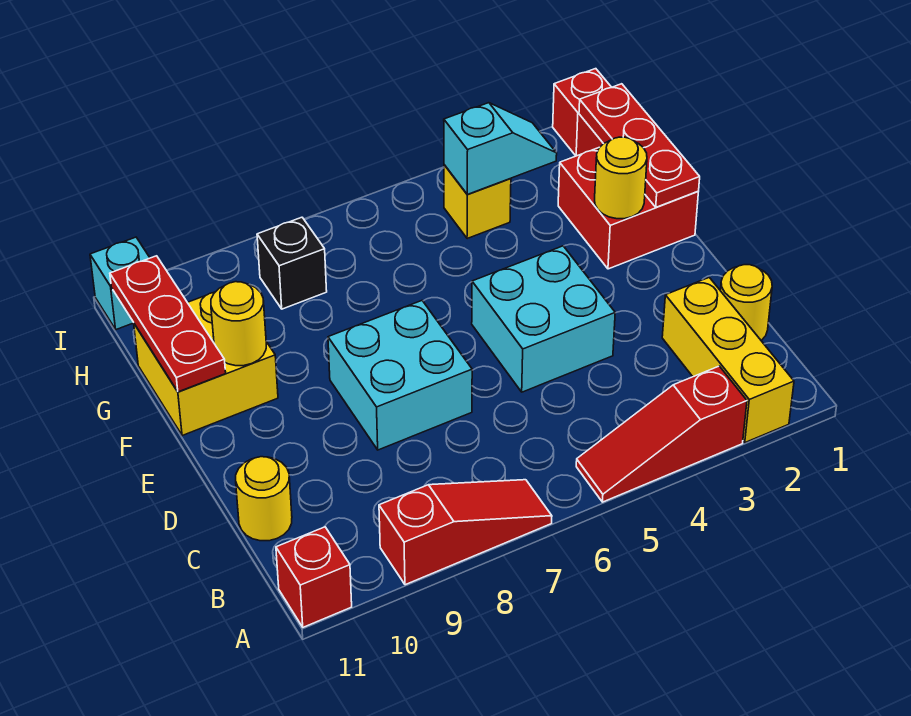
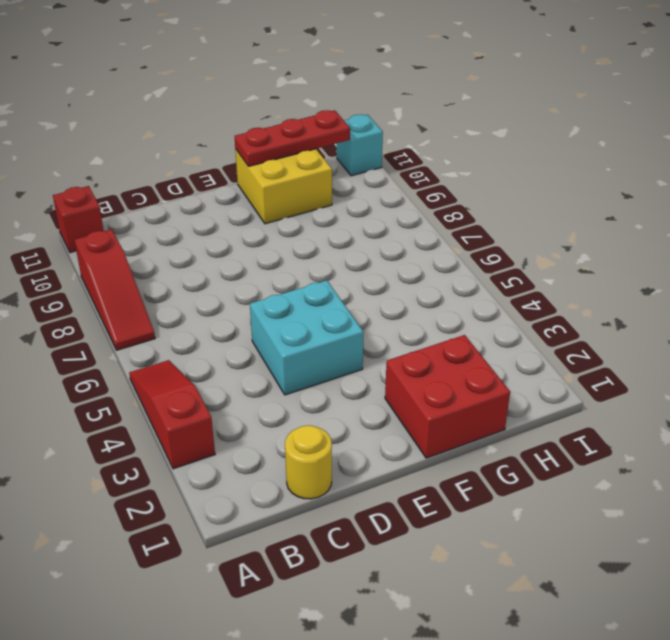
none -> yellow 1x3 brick [662,278,794,442]
none -> yellow 1x1 round brick [236,457,292,541]
none -> cyan 2x2 brick [328,301,472,450]

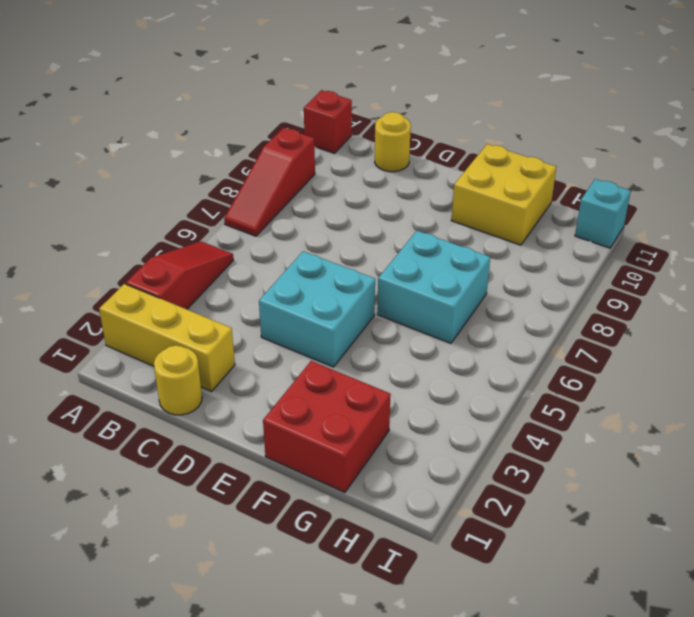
cyan 2x2 brick [377,231,490,343] -> cyan 2x2 brick moved to [328,301,472,450]
none -> yellow 1x1 brick [444,165,511,239]
none -> black 1x1 brick [257,217,327,309]
none -> red 1x1 brick [553,69,612,156]

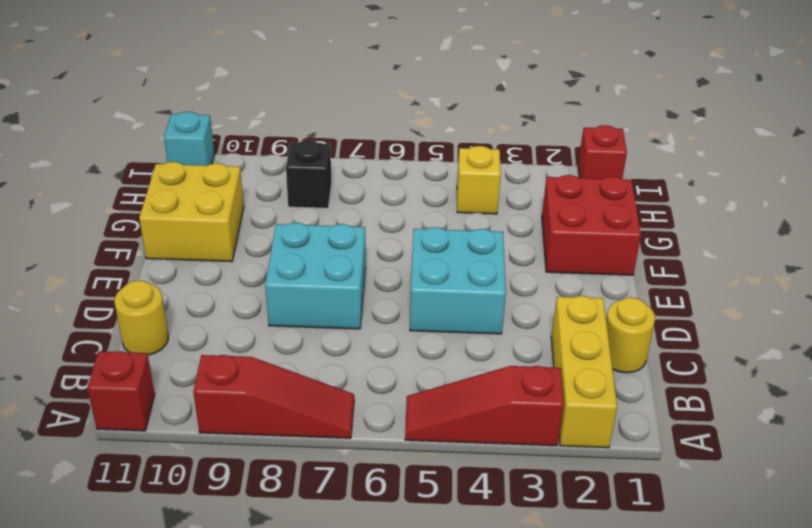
none -> red 1x3 plate [579,84,700,207]
none -> yellow 1x1 round brick [595,137,647,219]
none -> yellow 1x1 round brick [211,282,266,366]

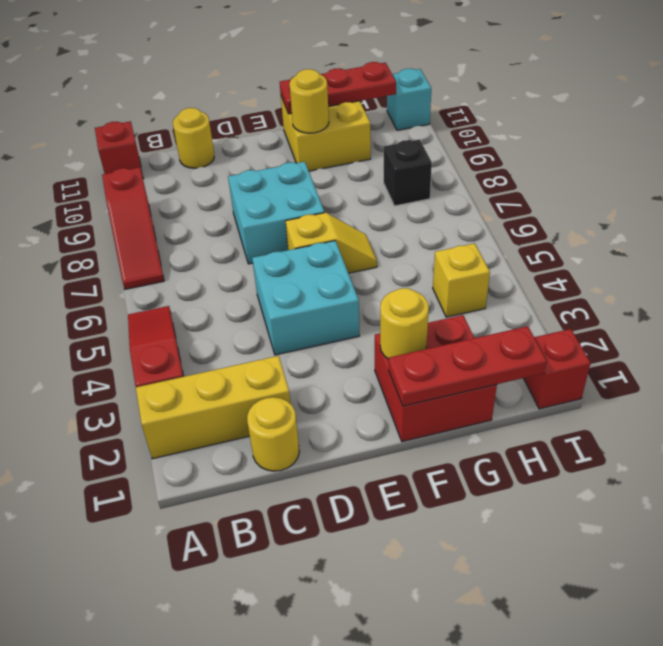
yellow 1x2 slope [286,213,377,273] -> none
none -> cyan 1x2 slope [444,103,557,194]

